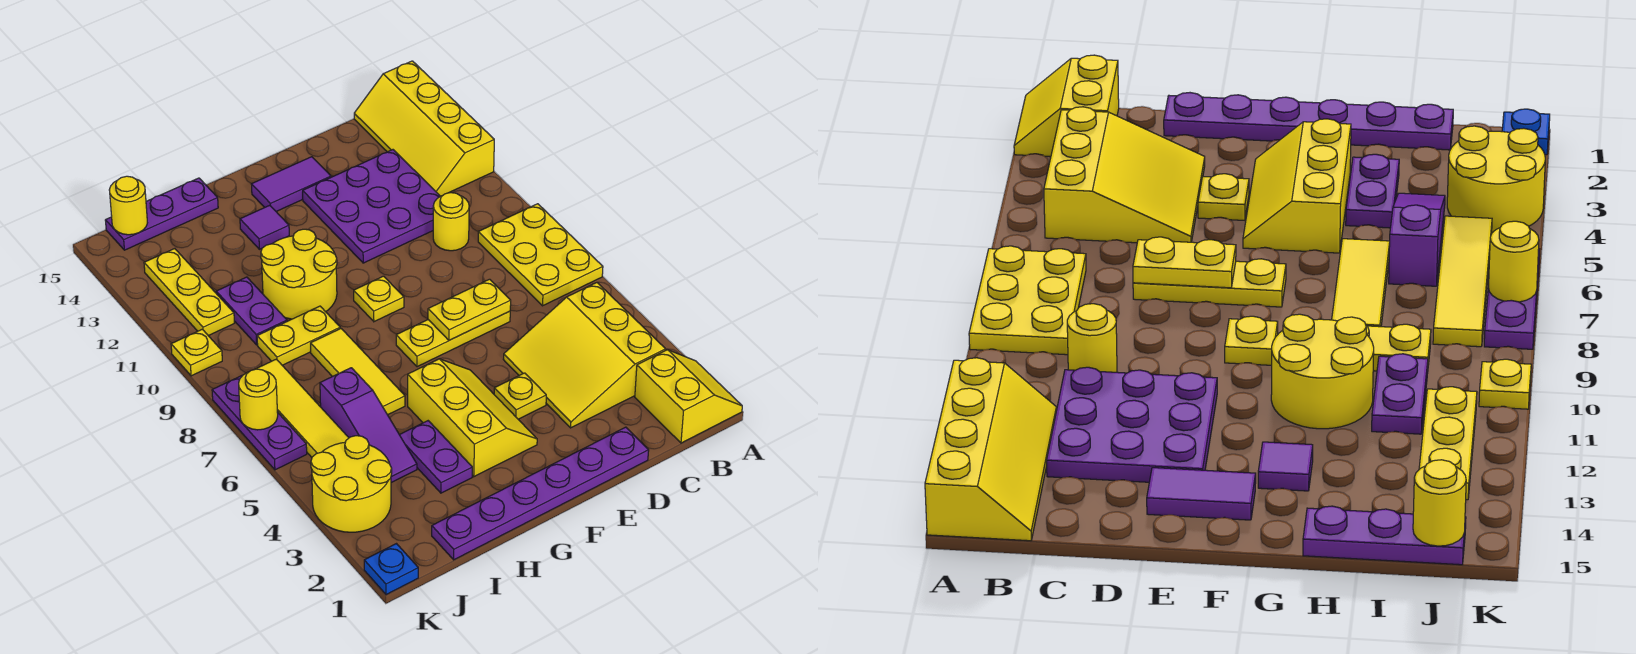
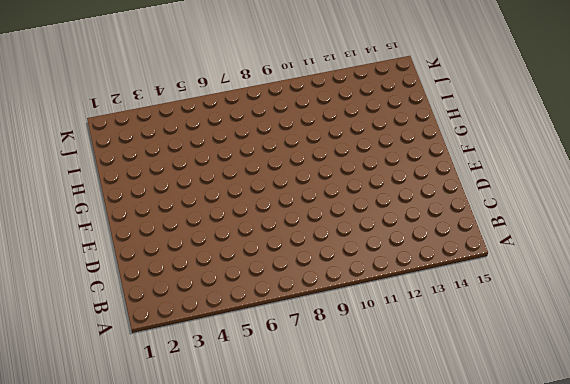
none -> yellow 2x2 slope [635,350,742,443]
none -> yellow 2x3 plate [478,204,603,306]
none -> yellow 2x4 slope [354,61,494,196]

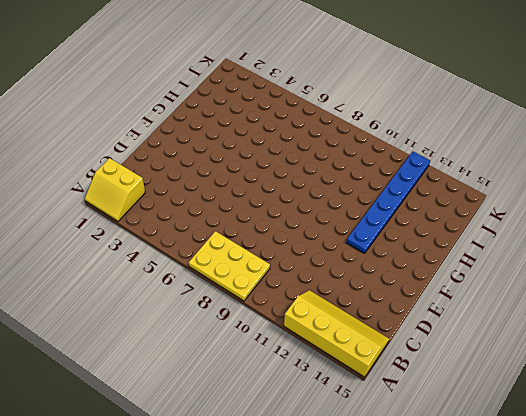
blue 1x6 plate [346,152,430,253] -> yellow 1x3 plate [144,249,234,336]
none -> yellow 3x3 slope [503,283,666,428]
none -> yellow 1x1 round brick [433,193,469,251]
none -> purple 3x3 plate [303,150,440,263]

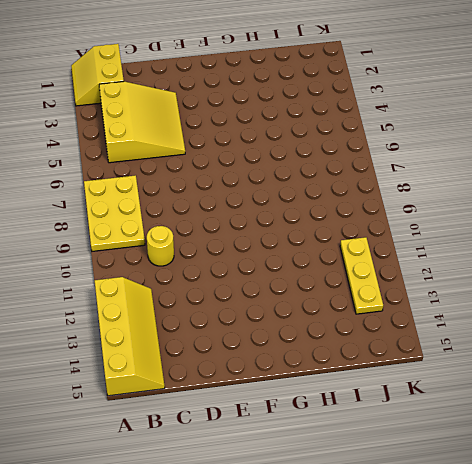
none -> purple 3x3 plate [303,150,440,263]
none -> purple 1x6 plate [432,427,649,560]
none -> yellow 1x3 plate [396,311,510,367]

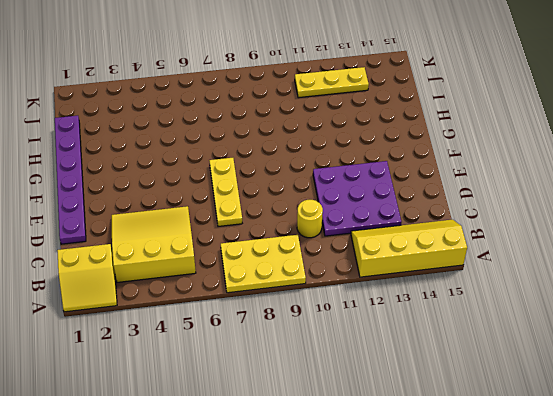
none -> yellow 1x1 plate [494,373,546,419]
none -> purple 1x2 tile [251,157,331,212]
none -> yellow 2x3 slope [408,359,537,477]

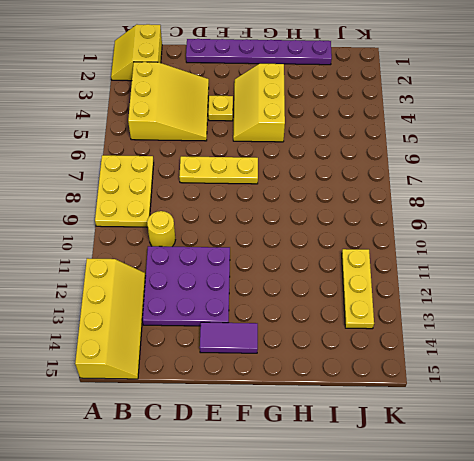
none -> yellow 1x1 plate [354,276,404,322]
none -> yellow 2x2 round brick [261,229,337,319]
none -> purple 1x1 tile [240,205,289,249]

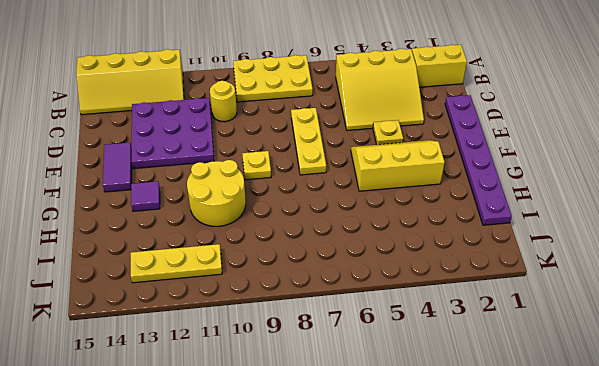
none -> purple 1x2 plate [399,421,472,493]
none -> yellow 1x3 tile [311,328,405,415]
none -> yellow 1x2 plate [257,306,340,365]

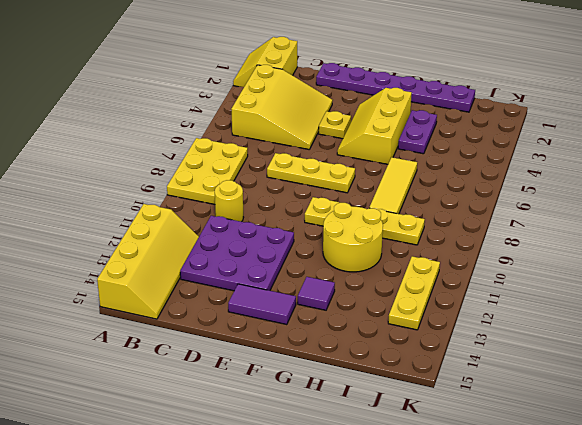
none -> purple 1x3 plate [105,178,218,250]
none -> purple 1x3 slope [320,368,417,483]
none -> purple 1x2 plate [216,277,287,345]

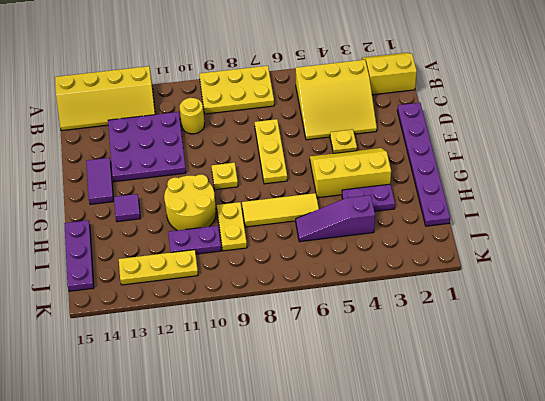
purple 1x3 slope [296,195,375,242] -> purple 1x3 slope turned to [320,368,417,483]
none -> yellow 2x2 round brick [311,436,392,532]
none -> yellow 1x4 tile [257,359,349,457]
none -> blue 1x1 plate [364,544,418,595]

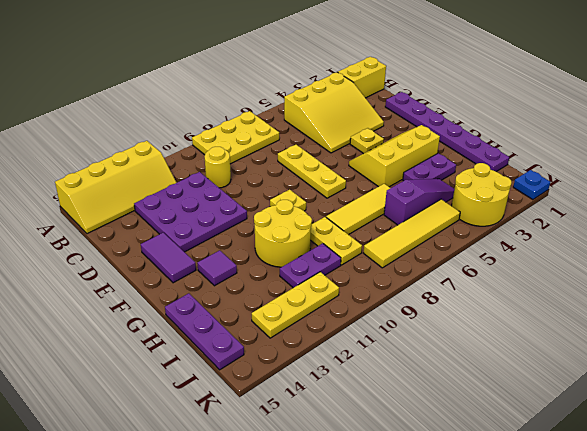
none -> purple 1x3 plate [212,375,307,470]
none -> yellow 1x1 plate [171,329,222,376]
none -> yellow 1x2 plate [428,279,511,340]

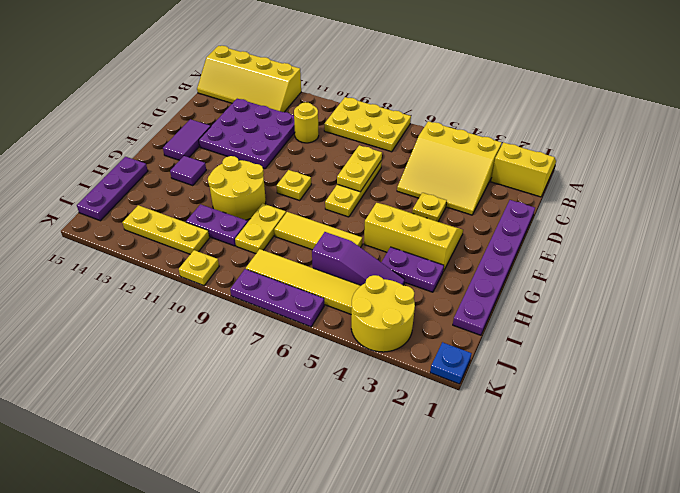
none -> yellow 1x1 round brick [109,176,147,235]
none -> yellow 1x1 round brick [239,369,278,430]

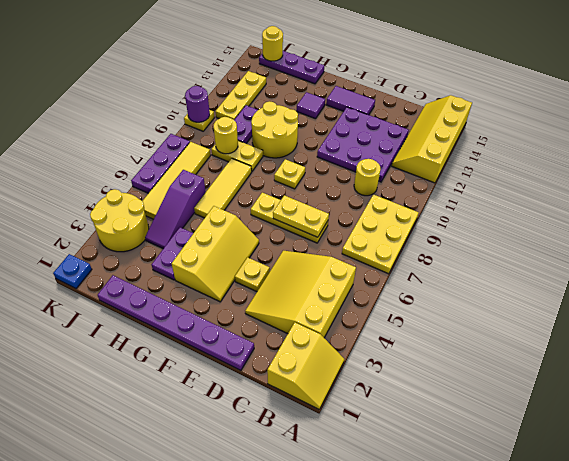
yellow 1x1 round brick [214,117,238,154] -> yellow 1x1 round brick moved to [239,369,278,430]
purple 1x1 round brick [185,86,210,122] -> none

